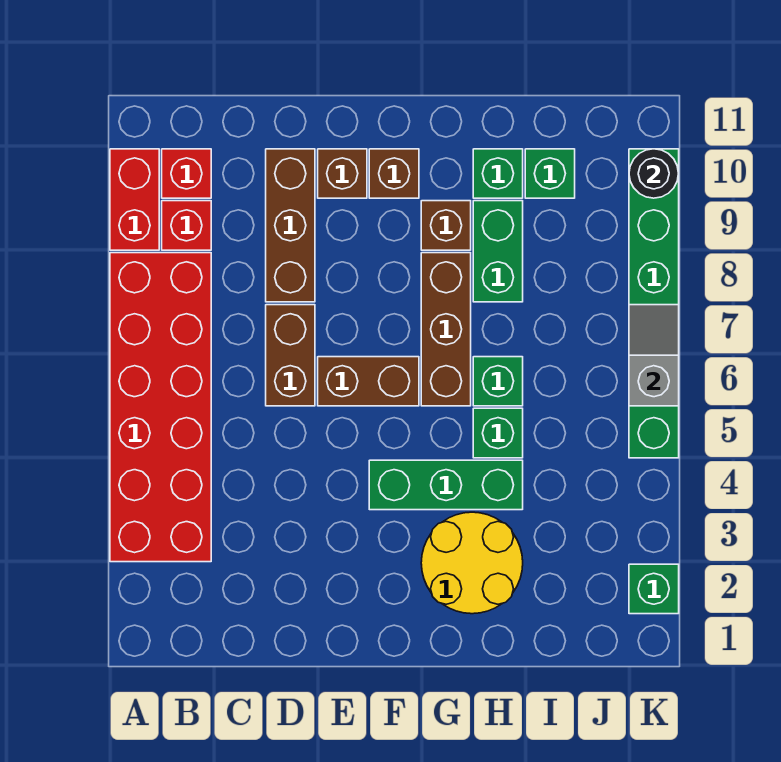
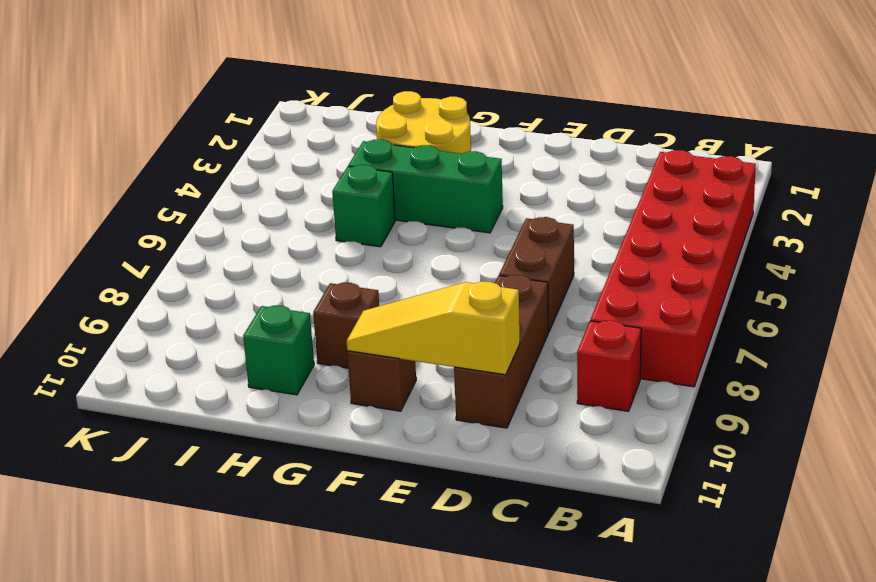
yellow 1x3 slope [347,282,520,375] -> none
none -> red 1x2 brick [110,149,159,250]
none -> red 1x1 brick [162,149,211,198]
none -> brown 1x2 brick [318,357,419,406]

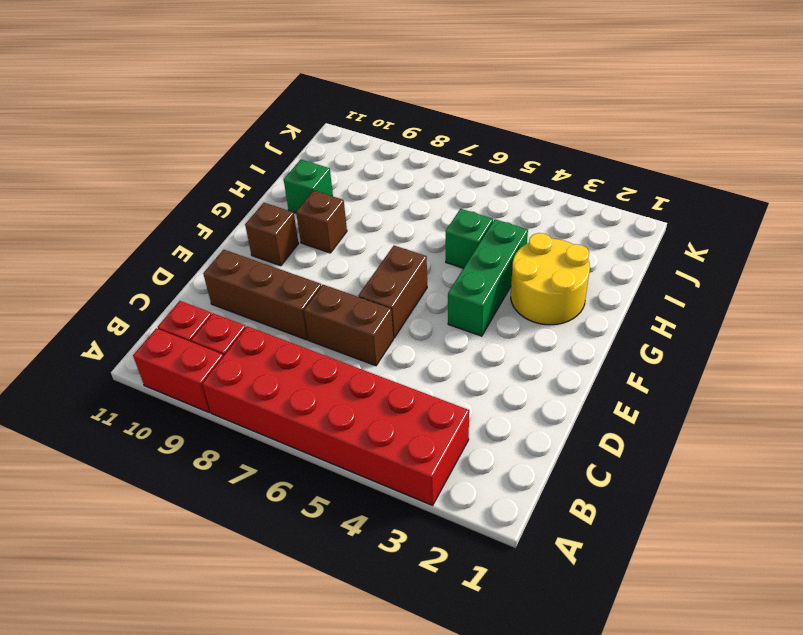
none -> brown 1x1 brick [318,149,367,198]
none -> brown 1x3 brick [421,253,471,406]
none -> green 1x1 brick [473,357,523,406]

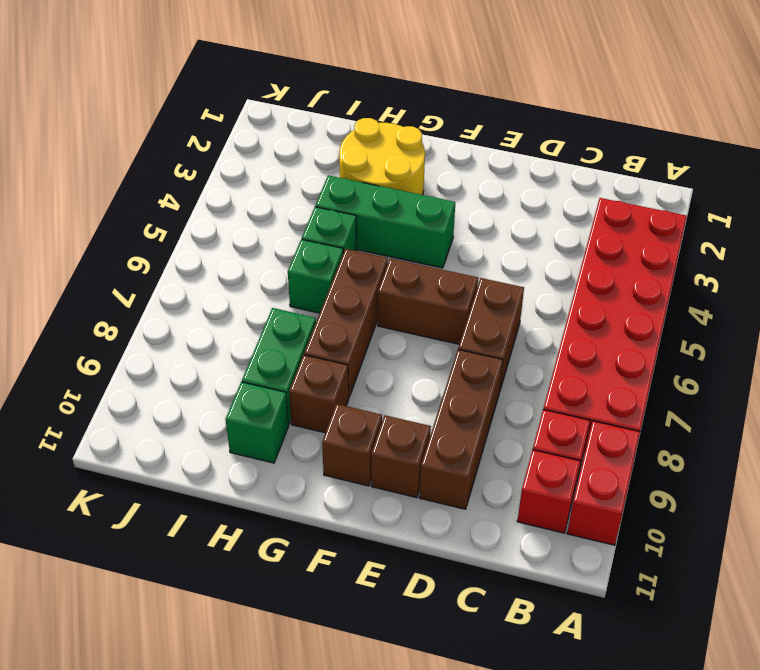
none -> green 1x1 brick [525,149,575,198]
none -> green 1x1 brick [629,564,679,614]
none -> green 1x6 brick [629,149,679,458]

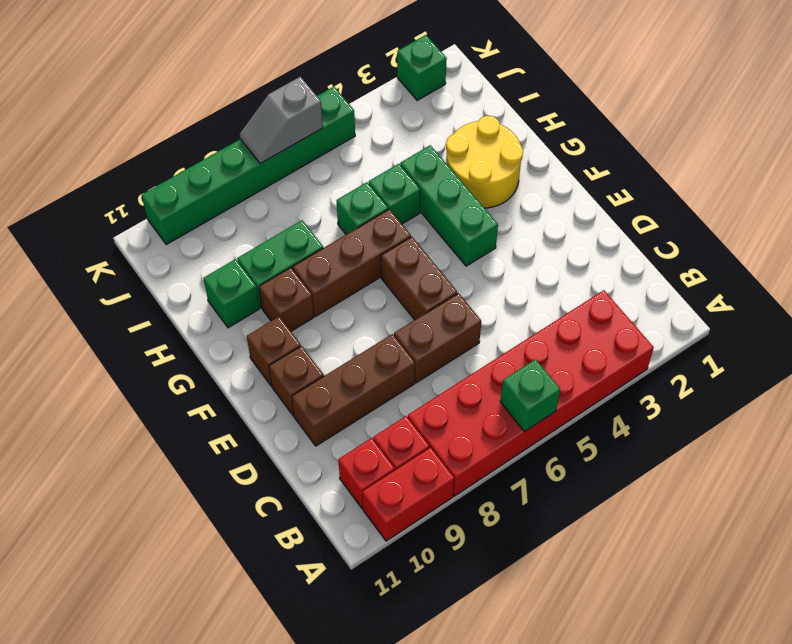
green 1x1 brick [500,359,560,432] -> green 1x1 brick moved to [525,149,575,198]
none -> black 1x1 round brick [629,149,678,198]

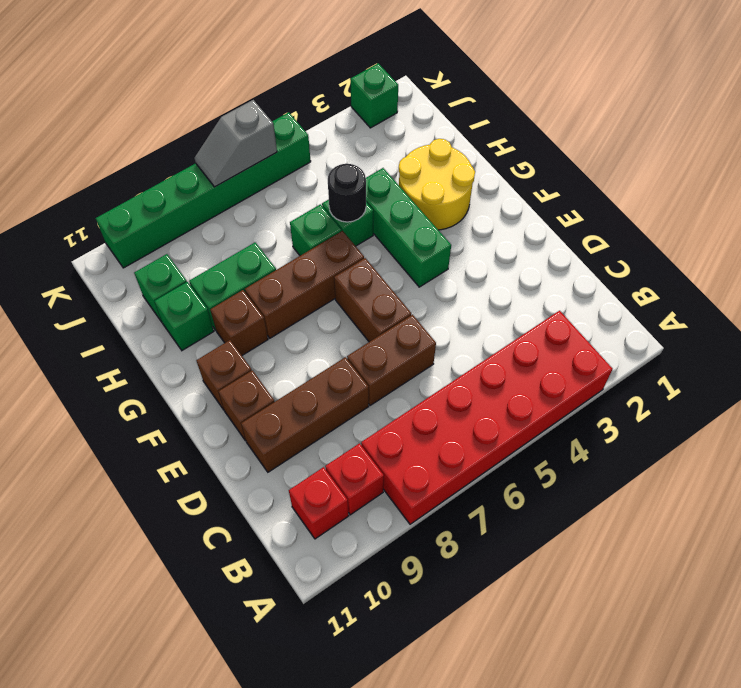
black 1x1 round brick [328,164,366,222] -> black 1x1 round brick moved to [629,149,678,198]
none -> red 1x2 brick [110,149,159,250]

